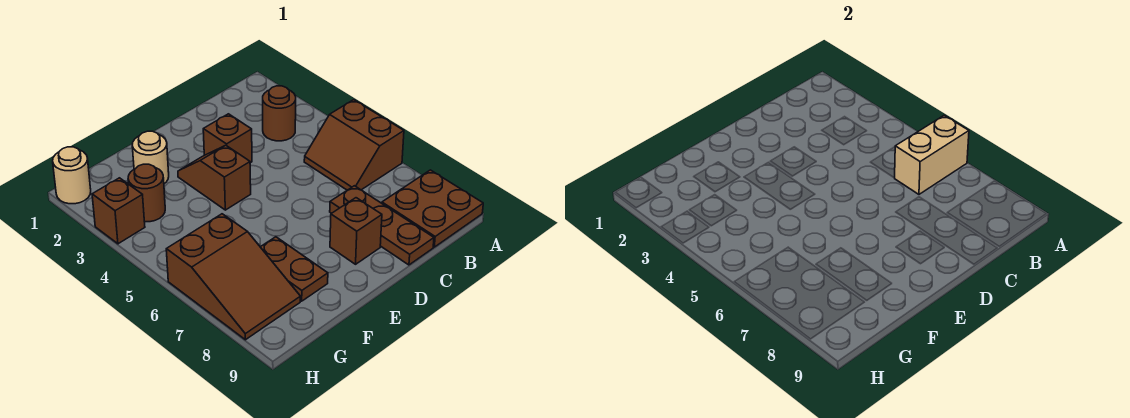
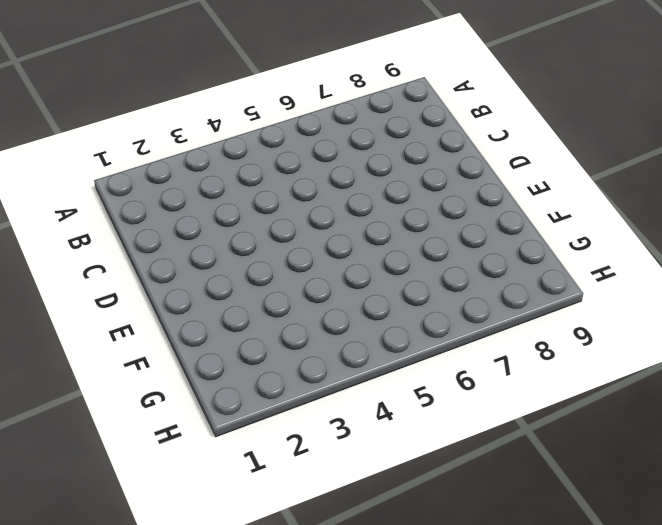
none -> brown 2x2 slope [304,100,404,190]
none -> brown 2x2 plate [382,170,483,247]
none -> brown 1x1 round brick [263,86,296,141]

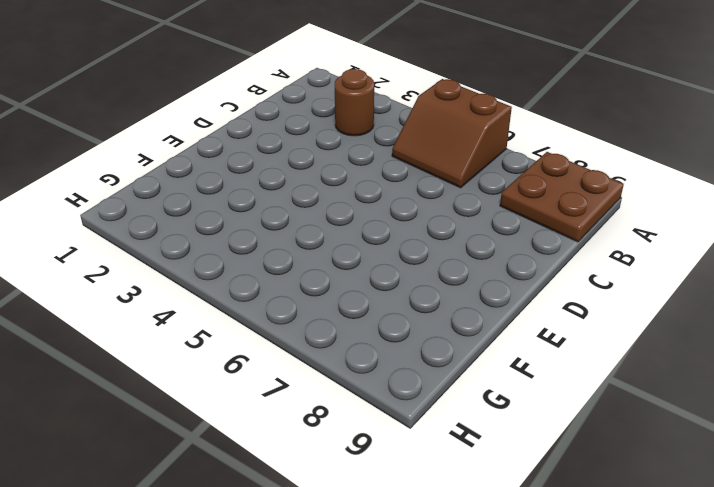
none -> brown 1x3 plate [330,186,434,265]
none -> brown 1x1 brick [203,114,252,163]
none -> brown 1x1 brick [330,198,382,264]

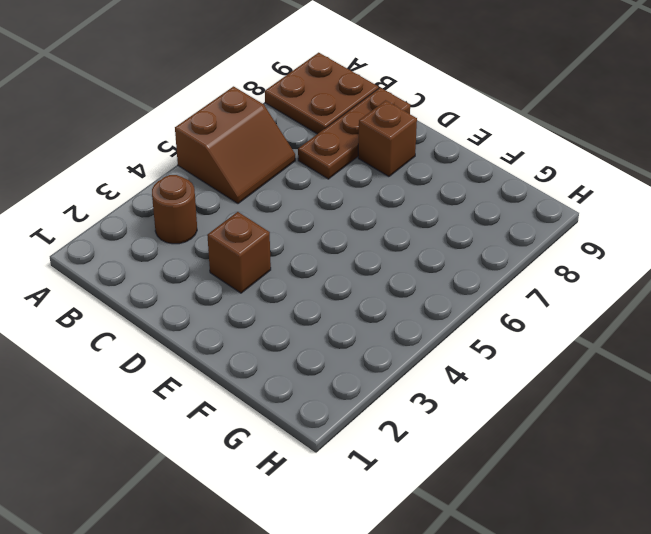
none -> brown 1x2 slope [178,145,251,210]
none -> tan 1x1 round brick [132,131,169,184]
none -> brown 1x2 plate [261,237,328,301]

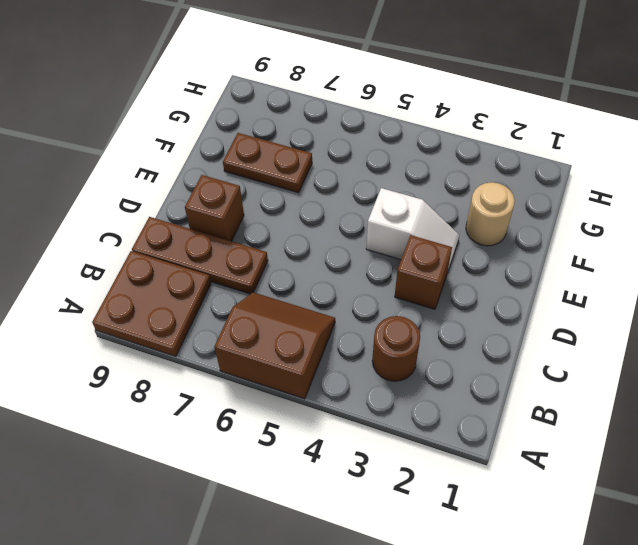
white 1x2 slope [366,188,460,273] -> brown 1x2 slope [178,145,251,210]
none -> brown 1x1 round brick [128,164,165,222]
none -> brown 2x3 slope [166,214,301,340]
none -> tan 1x1 round brick [53,147,91,204]

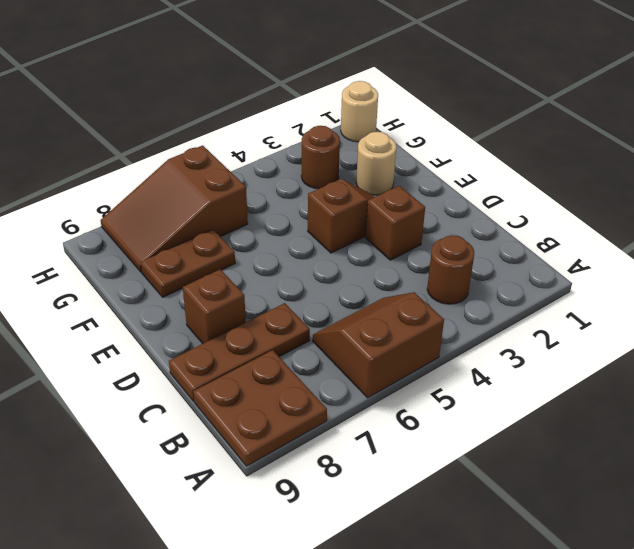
none -> brown 1x1 brick [92,178,145,244]
none -> tan 1x2 brick [895,115,969,194]

